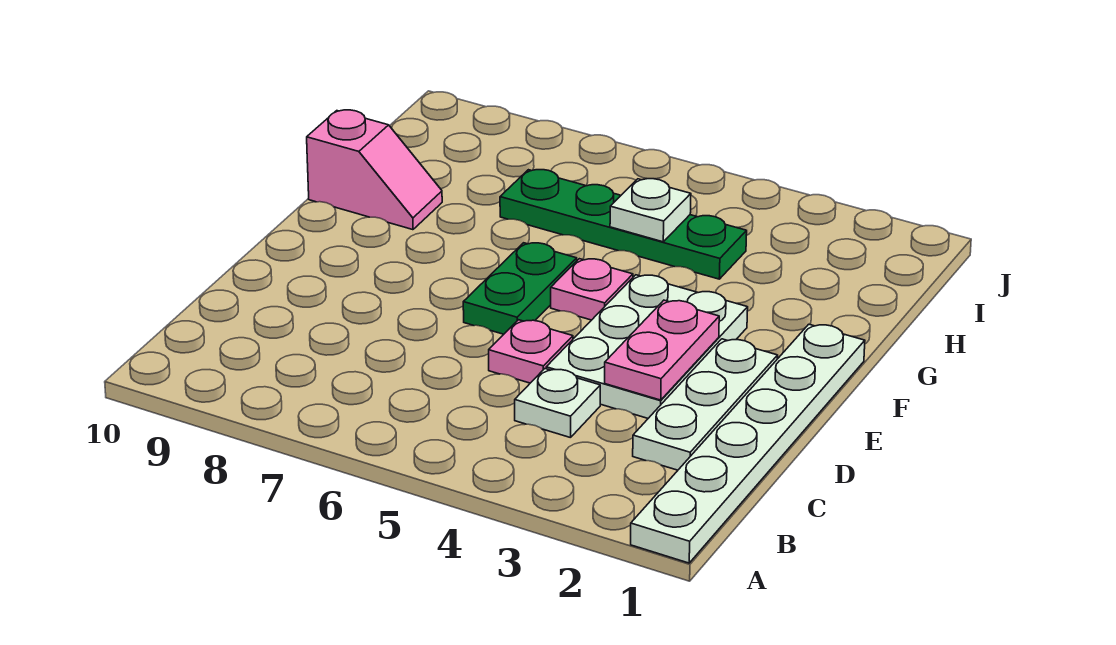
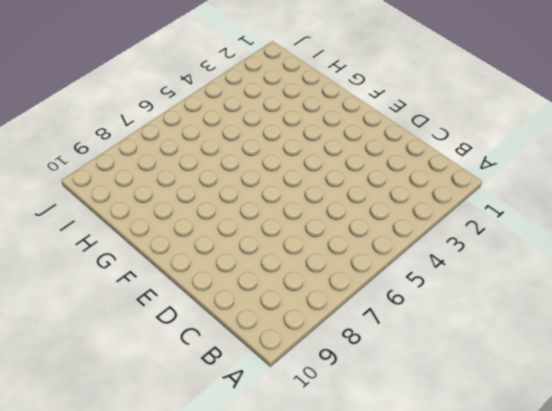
none -> white 1x6 plate [631,324,865,563]
none -> white 1x3 plate [633,339,778,470]

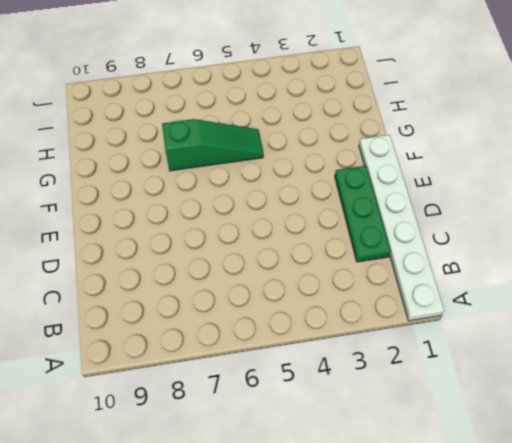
green 1x3 plate [335,166,391,262] -> white 1x3 plate [633,339,778,470]
green 1x3 slope [162,119,263,171] -> none
none -> white 1x1 plate [515,369,600,438]
none -> white 2x3 plate [546,275,748,418]

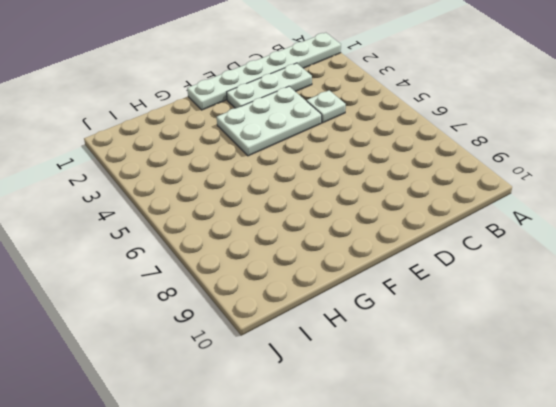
none -> pink 1x1 plate [489,320,573,383]
none -> green 1x2 plate [463,243,577,334]

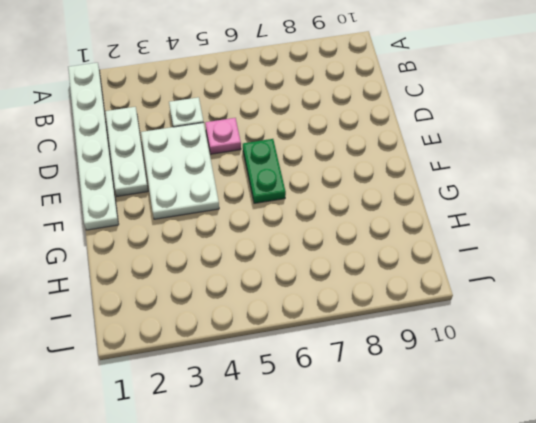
none -> pink 1x1 plate [551,259,633,320]
none -> pink 1x2 slope [307,110,442,230]

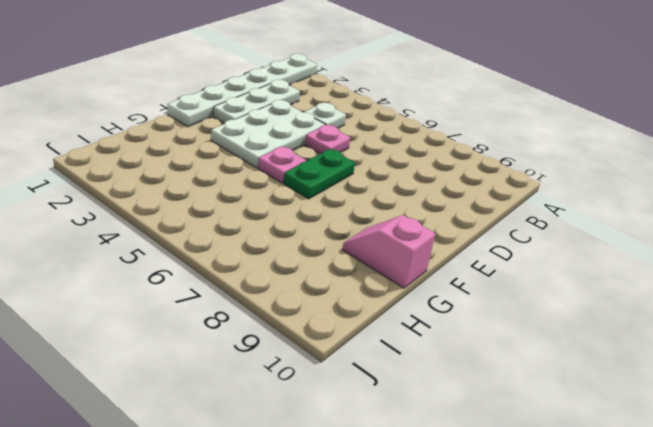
none -> green 1x4 plate [500,170,747,279]
none -> pink 1x2 plate [605,300,719,400]

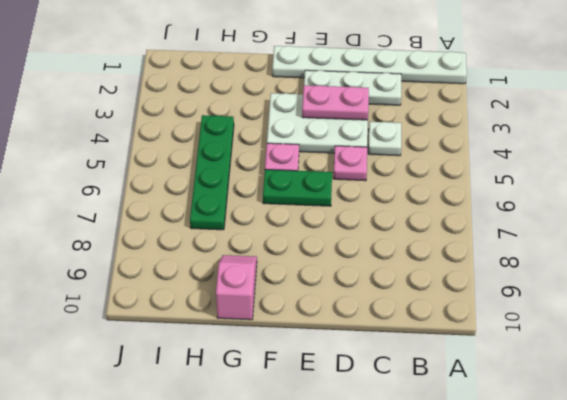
none -> white 1x1 plate [610,179,691,242]

